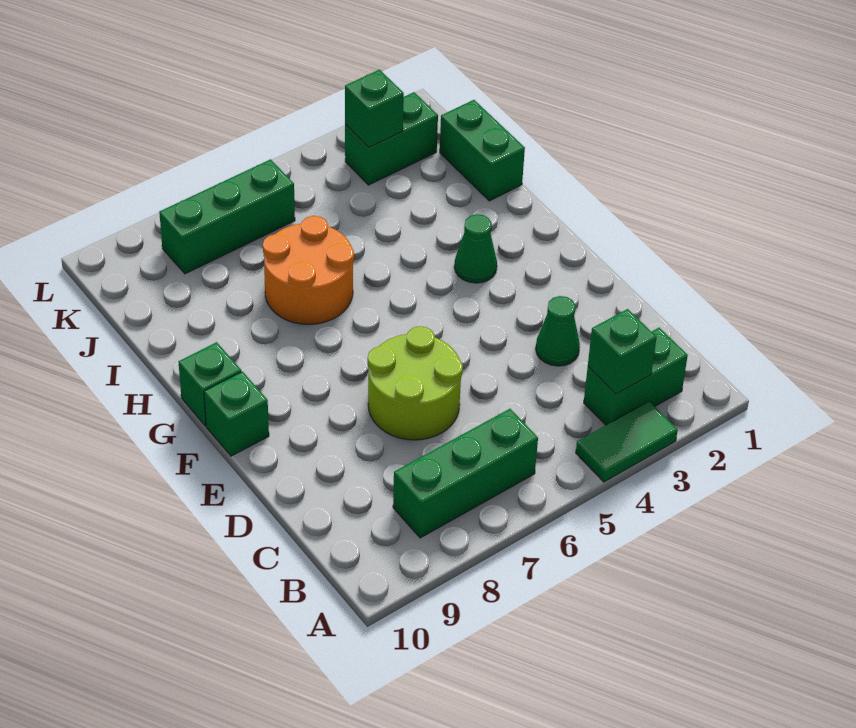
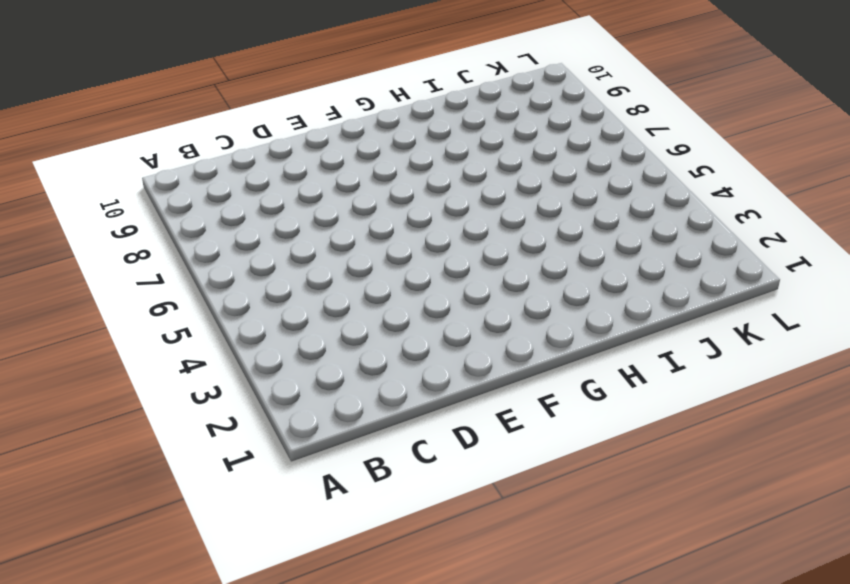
none -> green 1x2 tile [576,402,678,482]
none -> green 1x2 brick [584,328,688,425]
none -> green 1x3 brick [393,409,538,538]

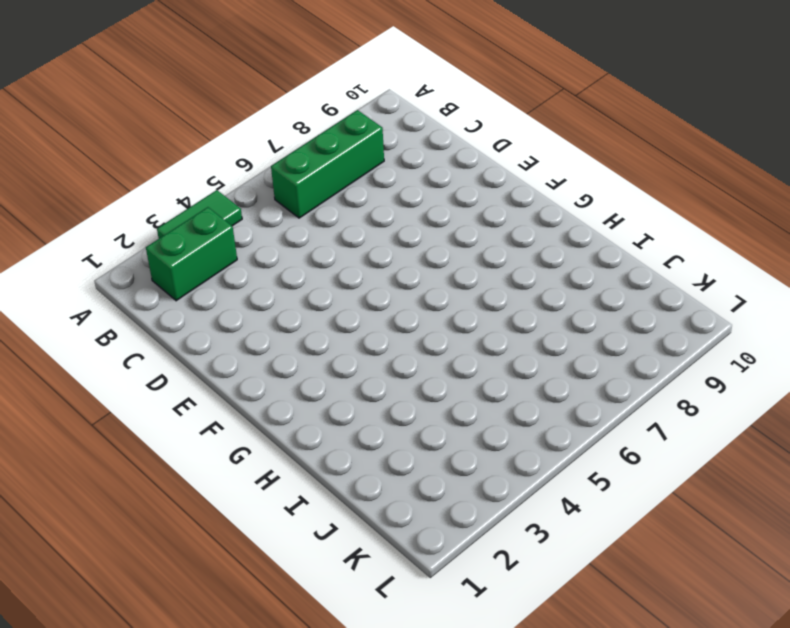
none -> green 1x1 cone [536,296,580,366]
none -> lime 2x2 round brick [368,326,463,440]
none -> green 1x1 brick [204,372,269,456]

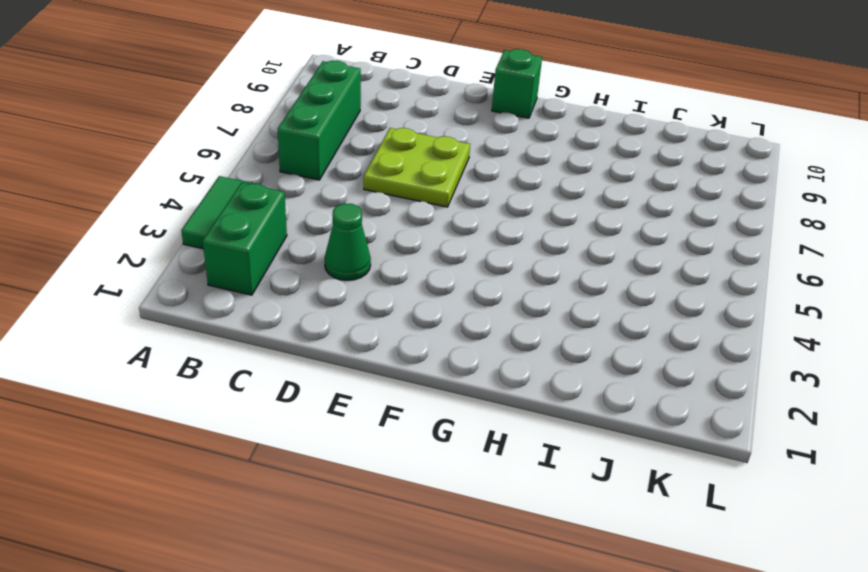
lime 2x2 plate [364,128,470,207] -> lime 2x2 round brick [368,326,463,440]
none -> green 1x1 cone [454,214,497,283]
none -> green 1x1 brick [179,342,241,426]
none -> orange 2x2 round brick [263,216,354,324]

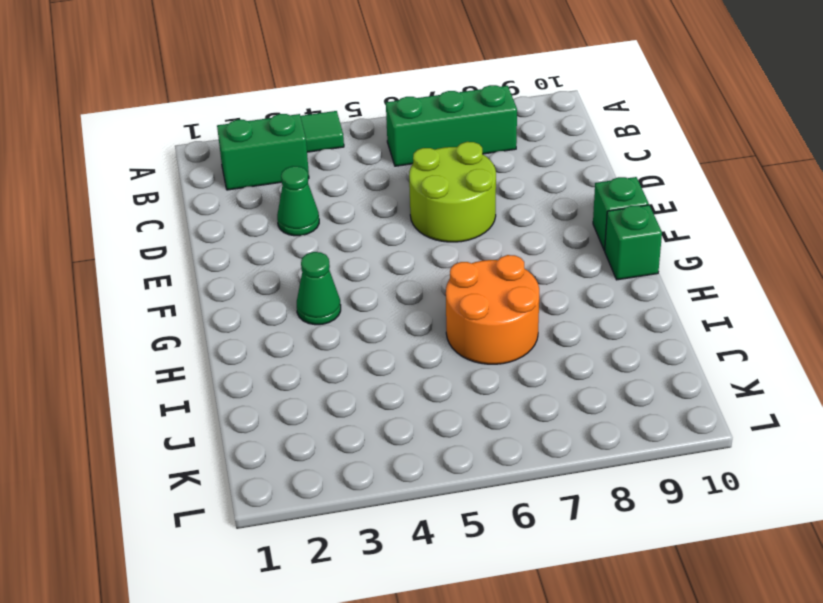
none -> green 1x2 brick [440,100,525,201]
none -> green 1x2 brick [345,92,438,185]
none -> green 1x3 brick [159,159,295,274]

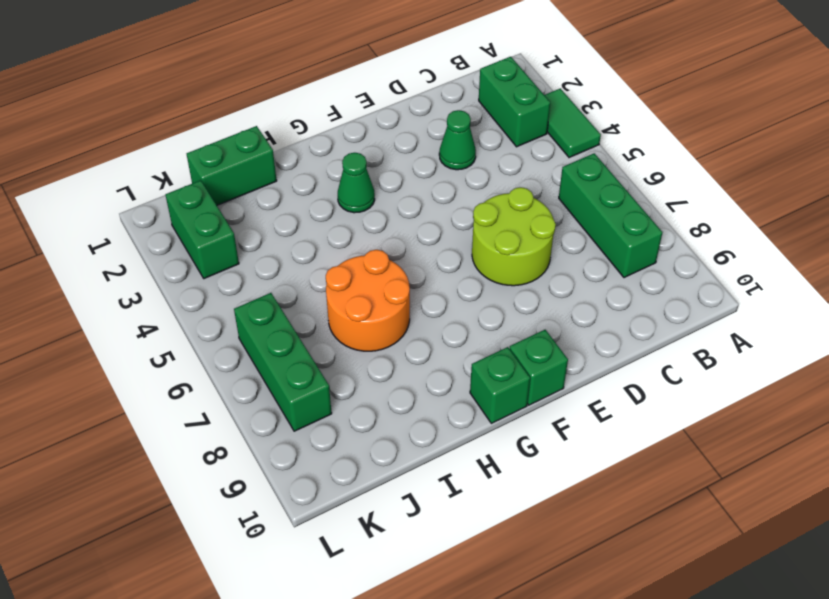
none -> green 1x1 brick [588,309,657,394]
none -> green 1x1 brick [345,70,404,147]

